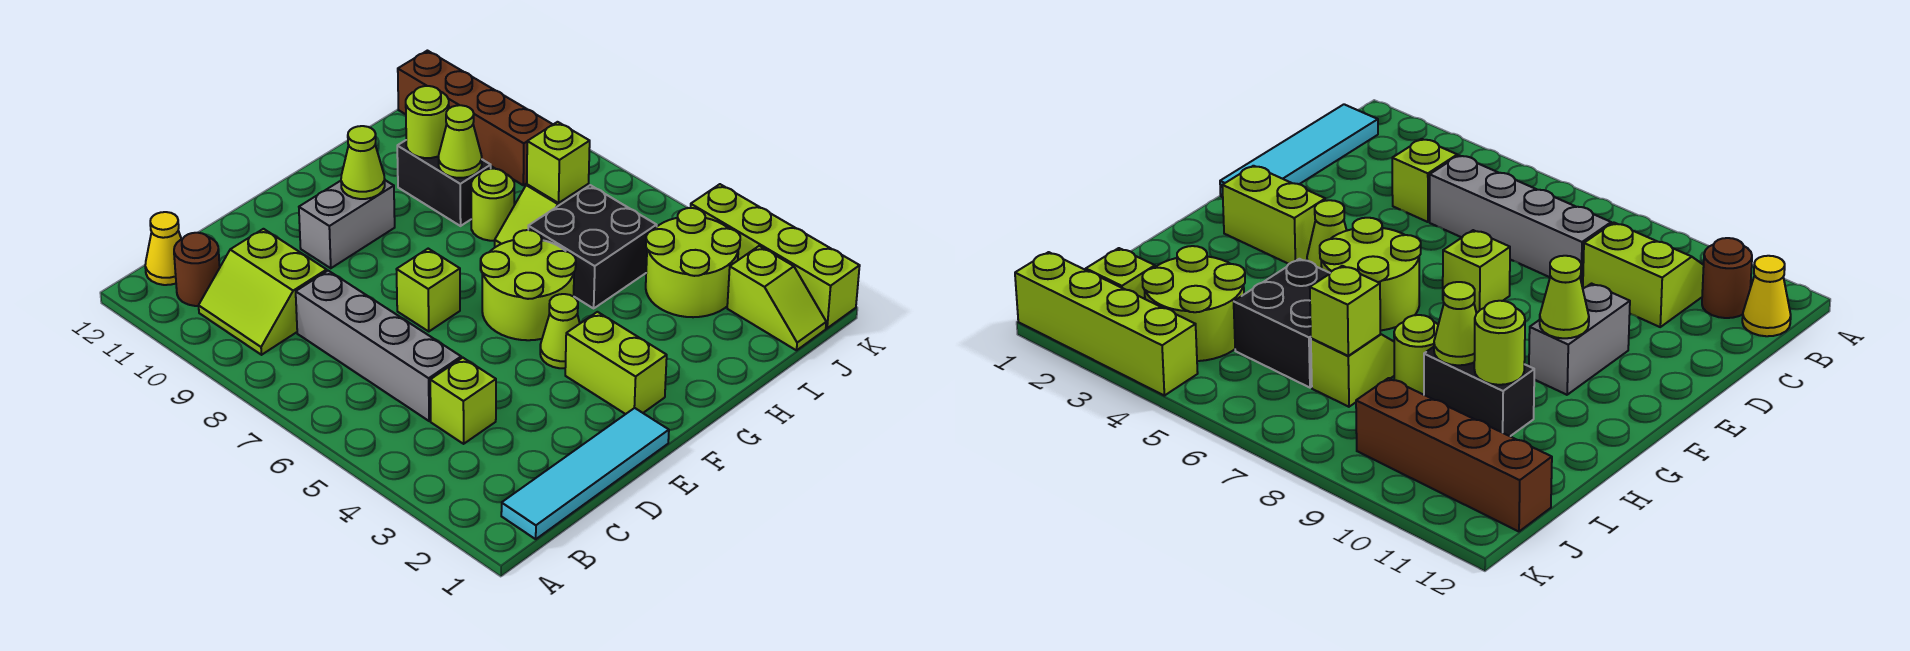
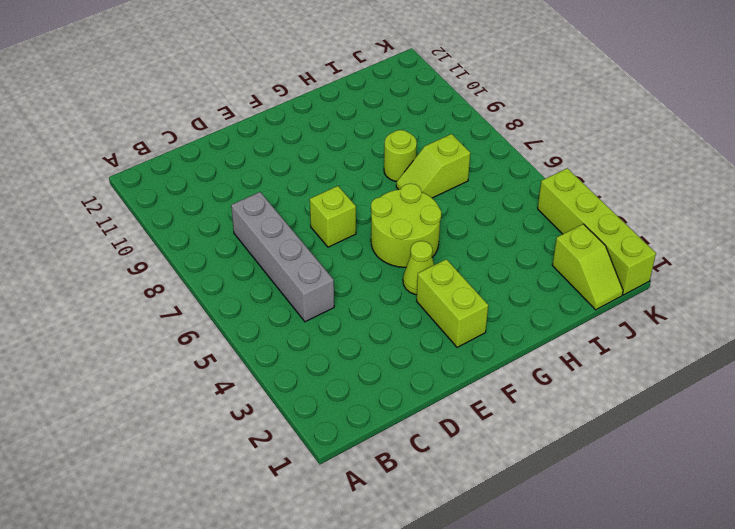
none -> cyan 1x4 tile [501,408,669,539]
none -> lime 2x2 slope [199,229,327,355]
none -> brown 1x1 round brick [174,233,220,306]

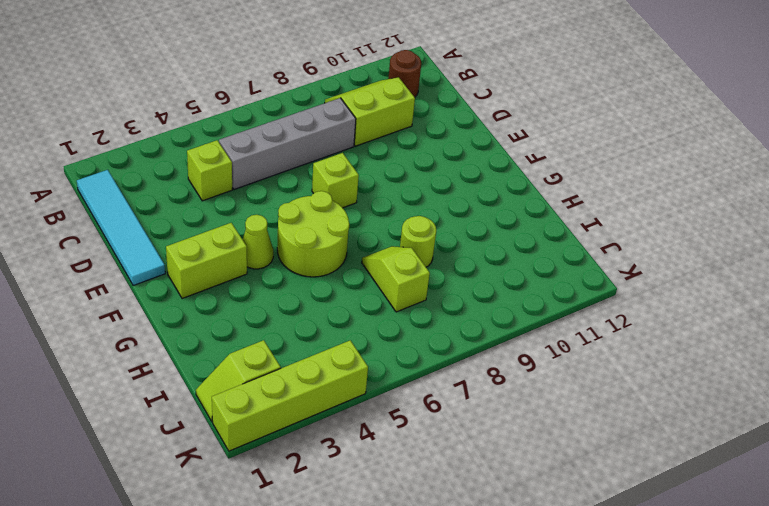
none -> yellow 1x1 cone [145,212,181,285]
none -> grey 1x2 brick [299,180,395,268]
none -> black 2x2 brick [528,185,657,308]

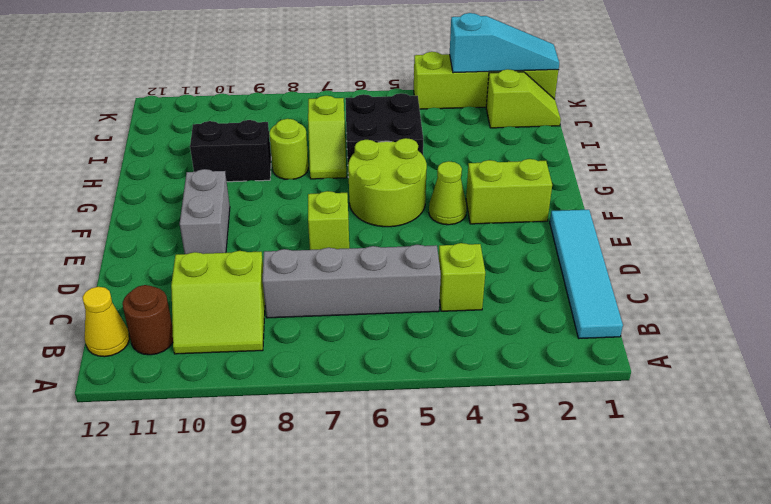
cyan 1x3 slope [450,13,559,73] -> none
none -> lime 2x2 round brick [646,208,740,317]
none -> brown 1x4 brick [398,51,553,185]
none -> lime 1x1 cone [341,126,385,199]

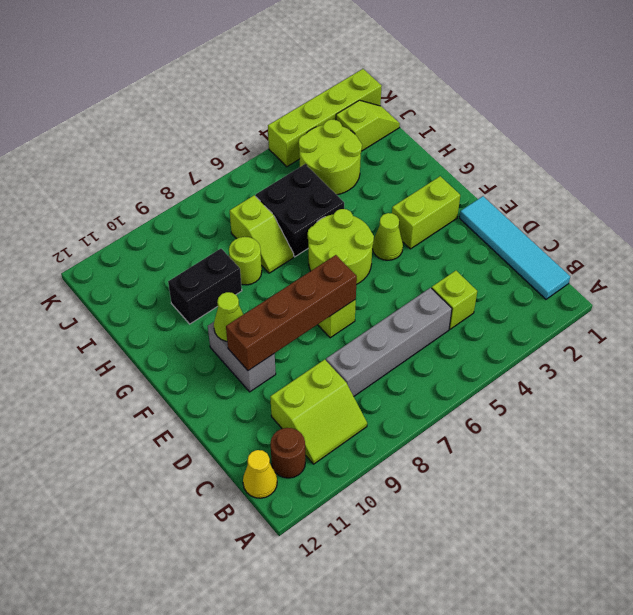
brown 1x4 brick [226,255,357,371] -> brown 1x4 brick moved to [398,51,553,185]
none -> lime 1x1 cone [439,105,482,178]
none -> lime 1x1 round brick [406,86,449,158]
none -> lime 1x1 brick [527,122,590,203]

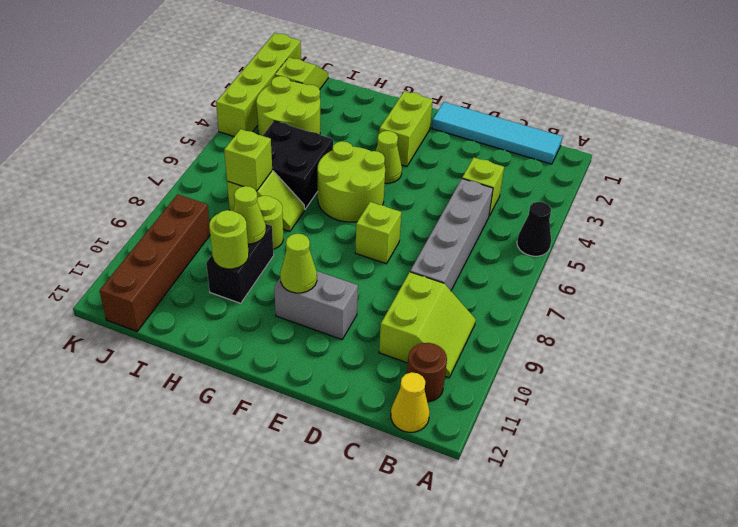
black 1x1 cone [517,202,551,256] -> none

